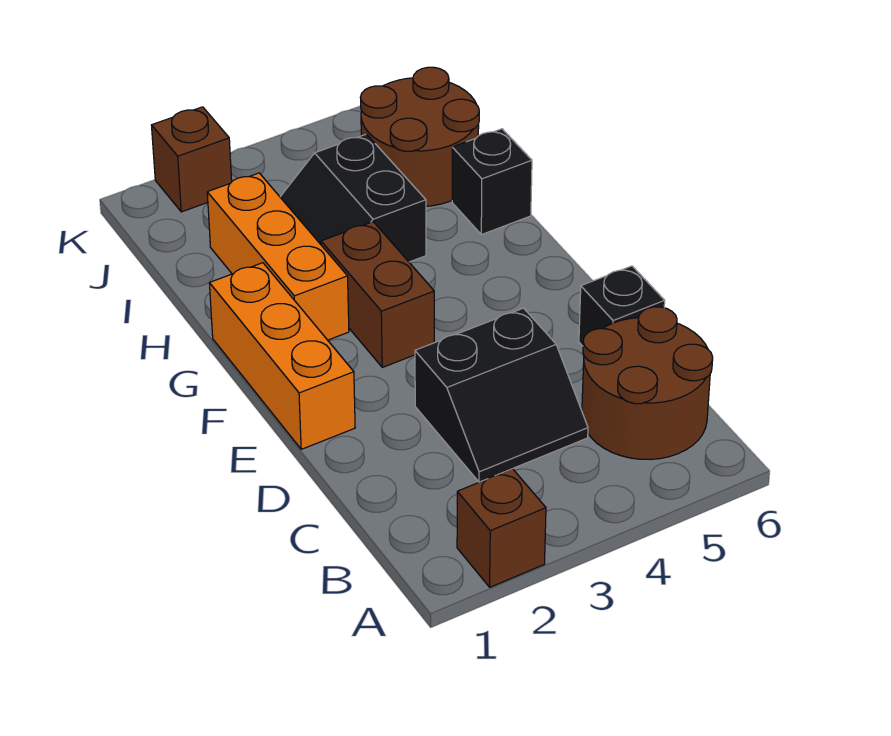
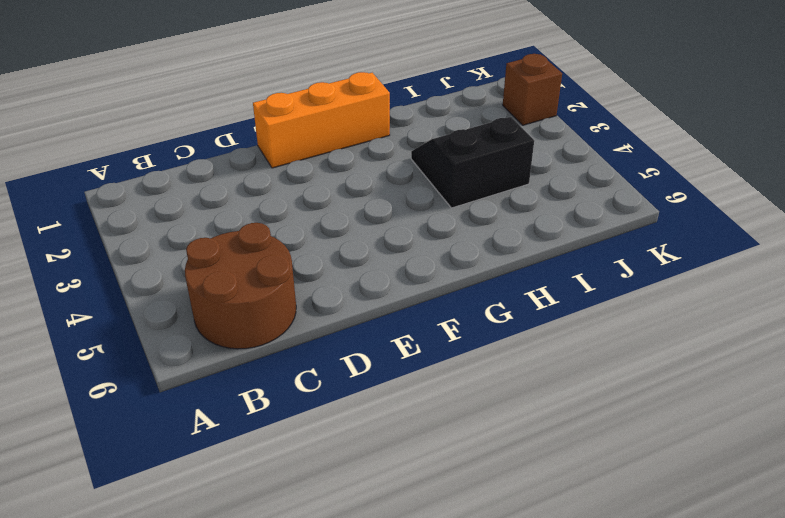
none -> brown 1x1 brick [457,469,546,587]
none -> black 2x2 slope [415,308,588,482]

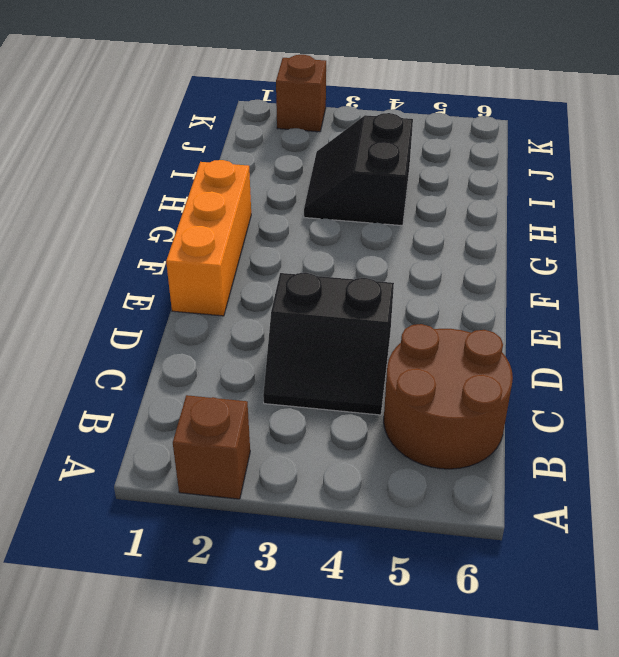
none -> black 1x1 brick [579,266,665,346]
none -> brown 1x2 brick [321,222,434,367]

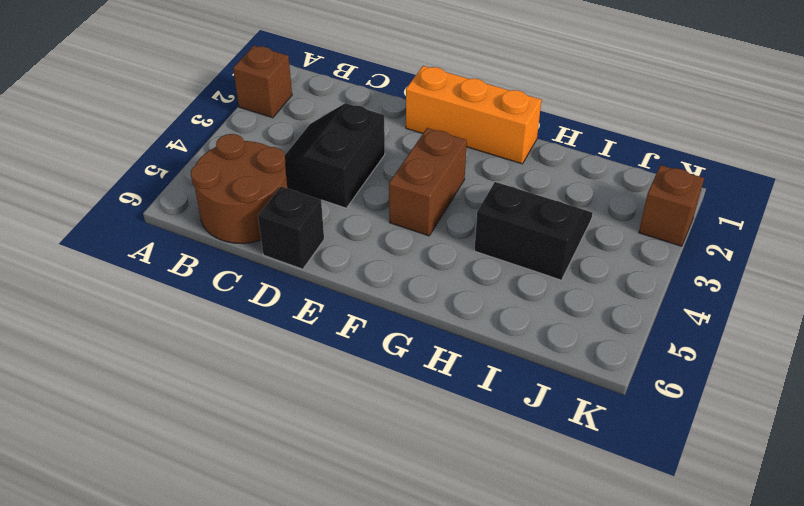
brown 1x2 brick [389,128,467,236] -> brown 1x2 brick turned to [321,222,434,367]
none -> orange 1x3 brick [207,173,349,340]
none -> black 1x1 brick [452,129,532,235]

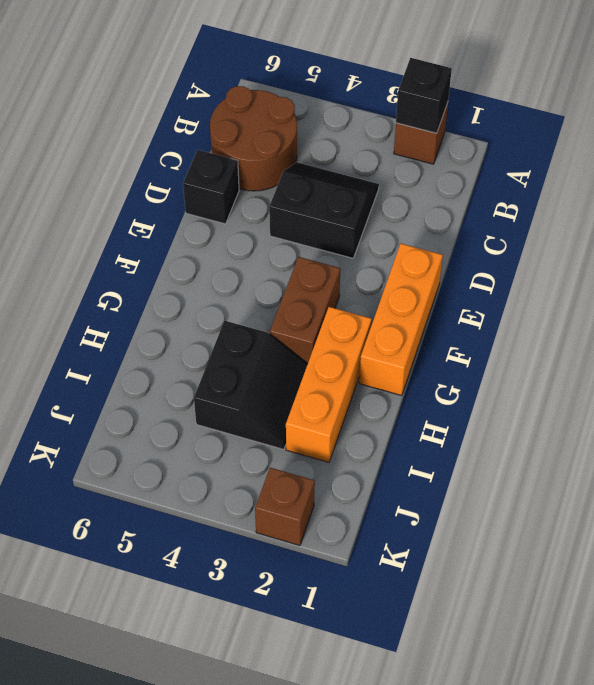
black 1x1 brick [396,58,452,133] -> black 1x1 brick moved to [452,129,532,235]
none -> brown 2x2 round brick [360,67,479,206]

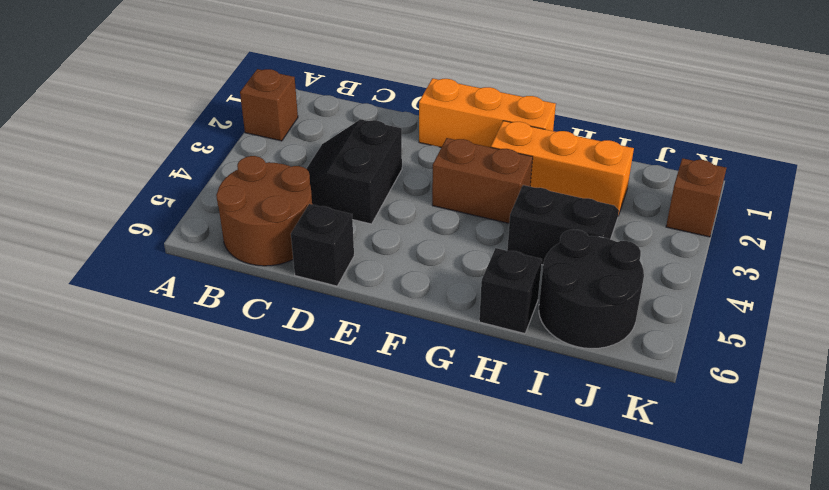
black 2x2 round brick [539,230,644,348] -> brown 2x2 round brick [360,67,479,206]

